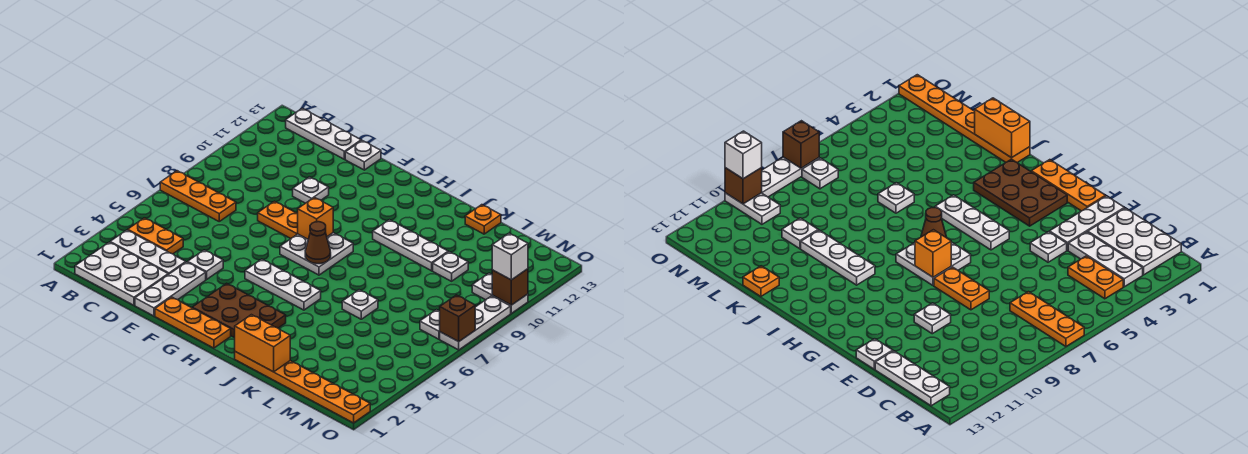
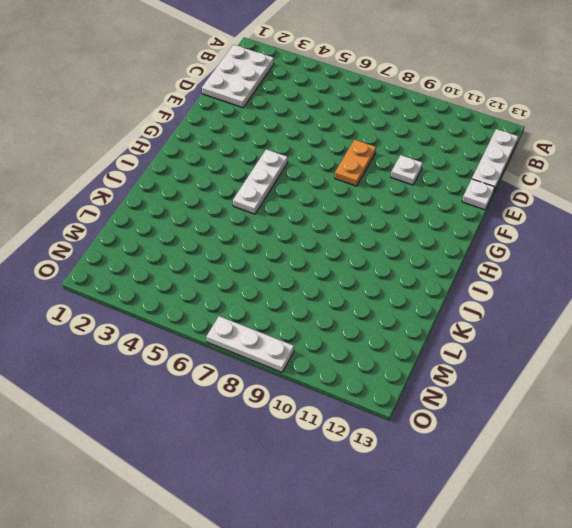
none -> orange 1x3 plate [160,171,236,221]
none -> white 1x3 plate [110,230,186,275]
none -> orange 1x2 plate [128,218,183,254]

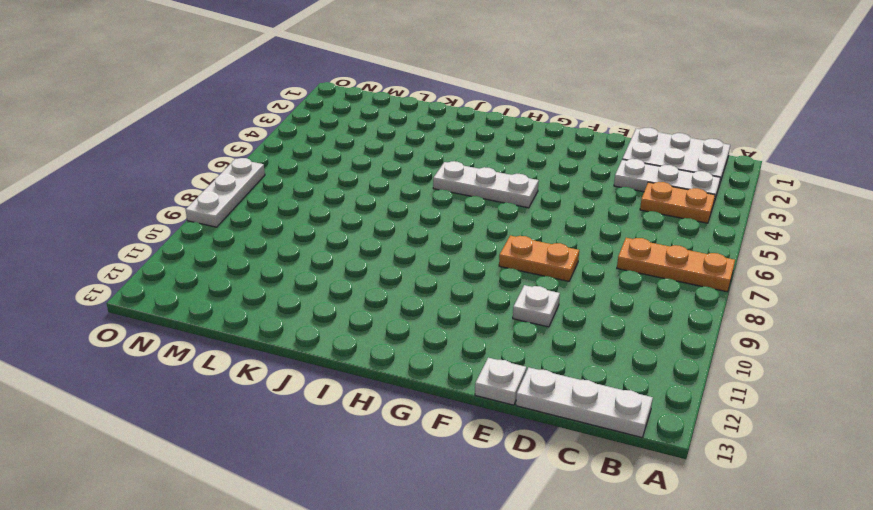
none -> white 1x3 plate [135,262,206,316]
none -> white 1x1 plate [188,250,223,280]
none -> orange 1x3 plate [155,297,231,348]

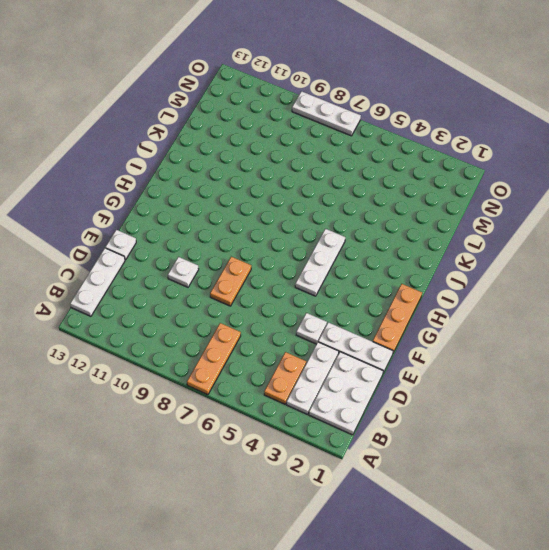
none -> brown 2x3 plate [192,283,286,338]
none -> white 2x2 plate [280,233,353,275]
none -> white 1x3 plate [373,220,448,271]

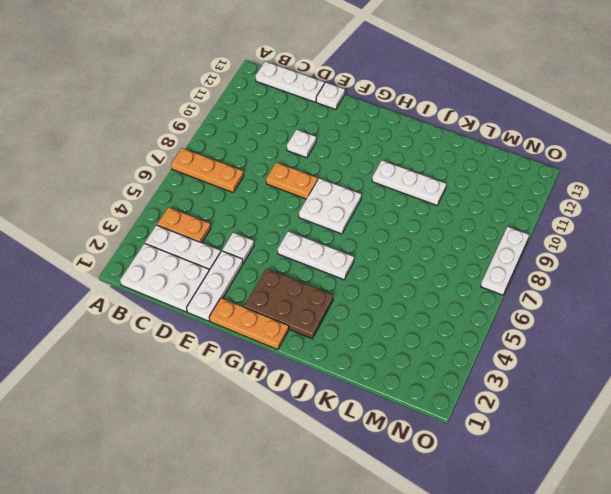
none -> orange 1x6 plate [235,352,370,423]
none -> white 1x1 plate [342,290,378,319]
none -> orange 1x1 plate [465,205,501,234]

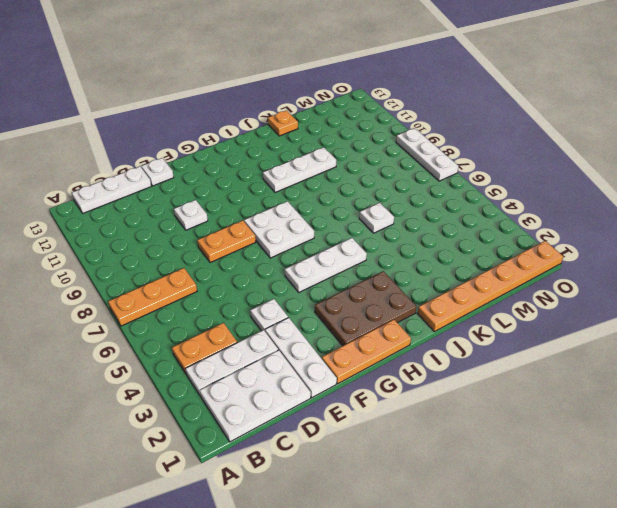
none -> white 1x1 plate [433,252,468,281]
none -> white 1x1 plate [420,310,440,339]
none -> white 1x2 plate [472,273,528,313]

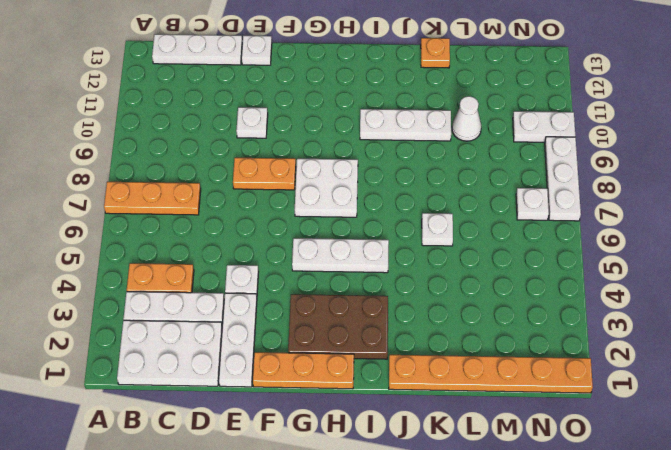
white 1x1 cone [452,96,481,141] -> white 1x1 plate [433,252,468,281]
none -> orange 1x1 brick [297,197,333,239]
none -> brown 1x1 cone [305,222,331,264]
none -> orange 1x2 brick [235,315,290,372]

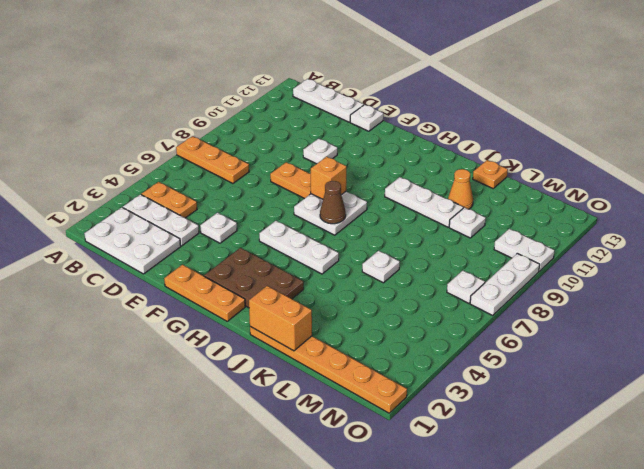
orange 1x1 cone [448,169,473,209] -> none
none -> white 1x3 plate [135,262,206,316]
none -> brown 1x1 brick [440,295,475,342]
none -> brown 1x1 brick [492,269,528,305]

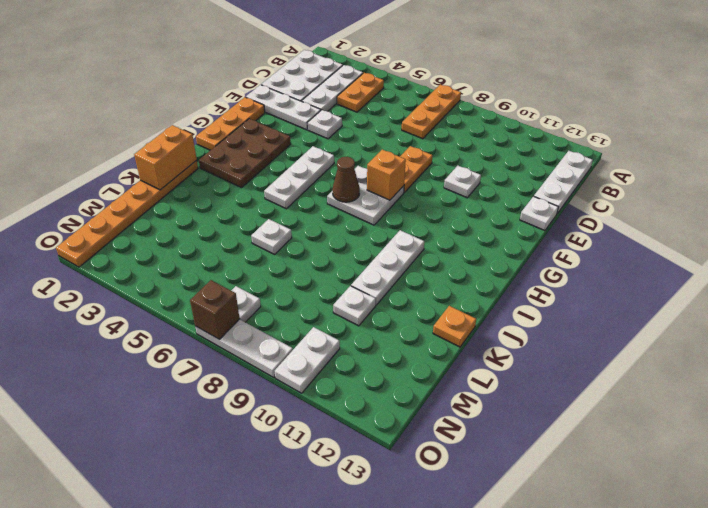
none -> brown 1x1 brick [492,269,528,305]
none -> white 1x1 brick [492,233,528,280]

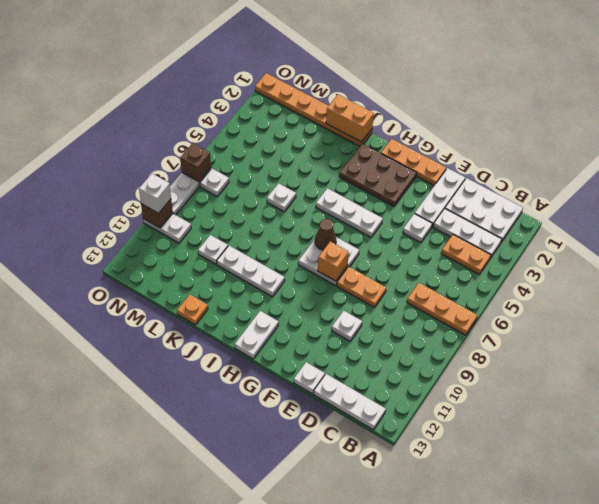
white 1x2 plate [235,311,279,359] -> none

